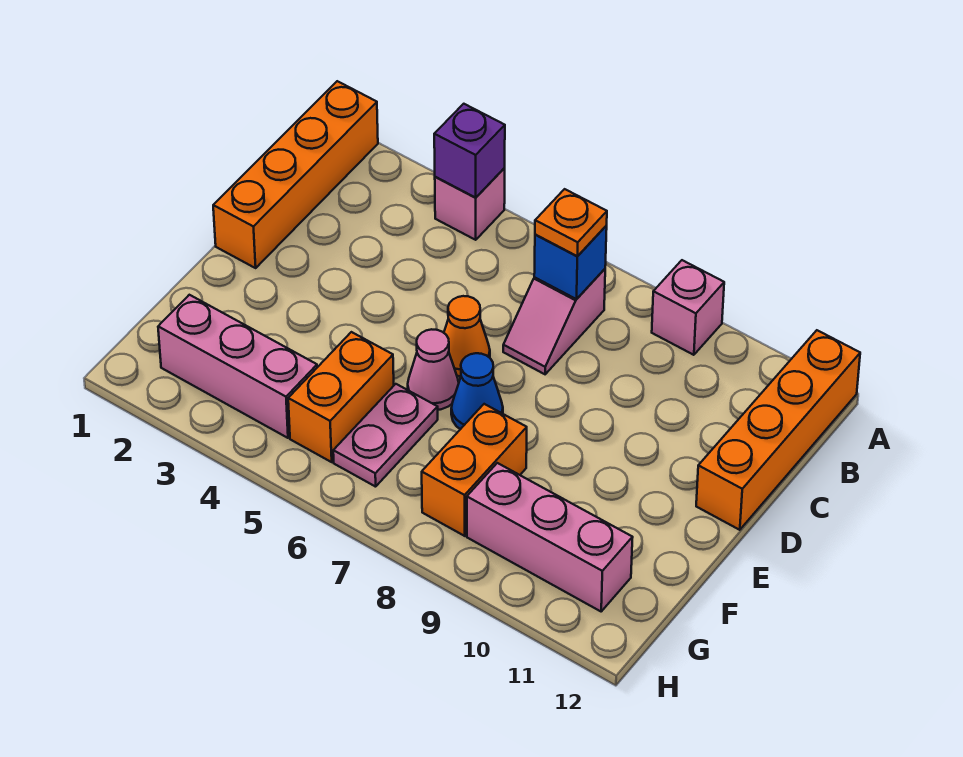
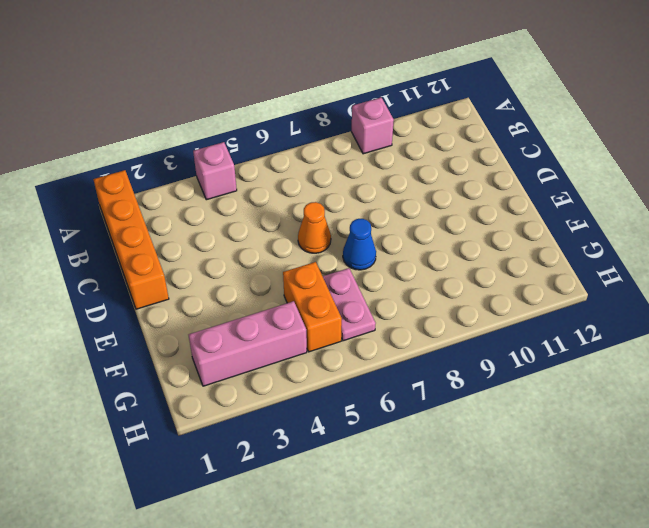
none -> orange 1x4 brick [696,330,860,530]
none -> pink 1x2 slope [503,269,605,374]
none -> pink 1x1 cone [408,329,459,410]

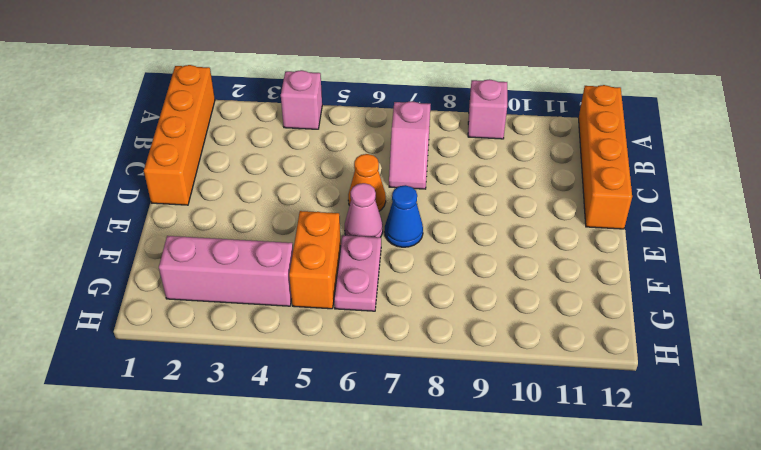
none -> orange 1x2 brick [422,404,527,536]
none -> pink 1x3 brick [467,463,633,611]
none -> purple 1x1 brick [434,104,505,198]

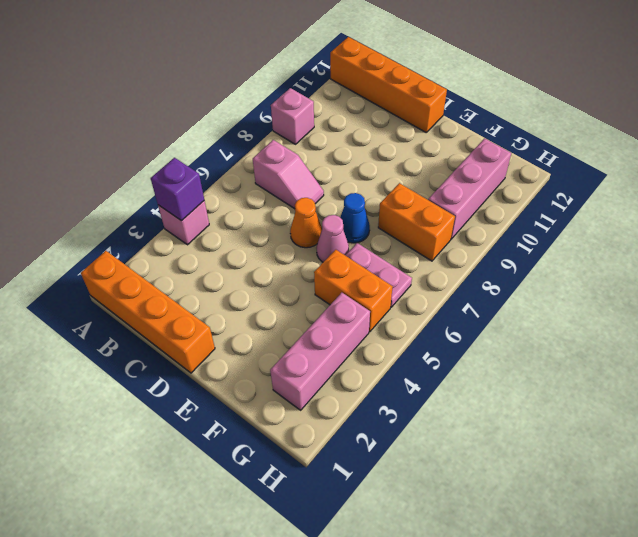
none -> blue 1x1 brick [534,226,607,299]
none -> orange 1x1 plate [535,189,607,256]

